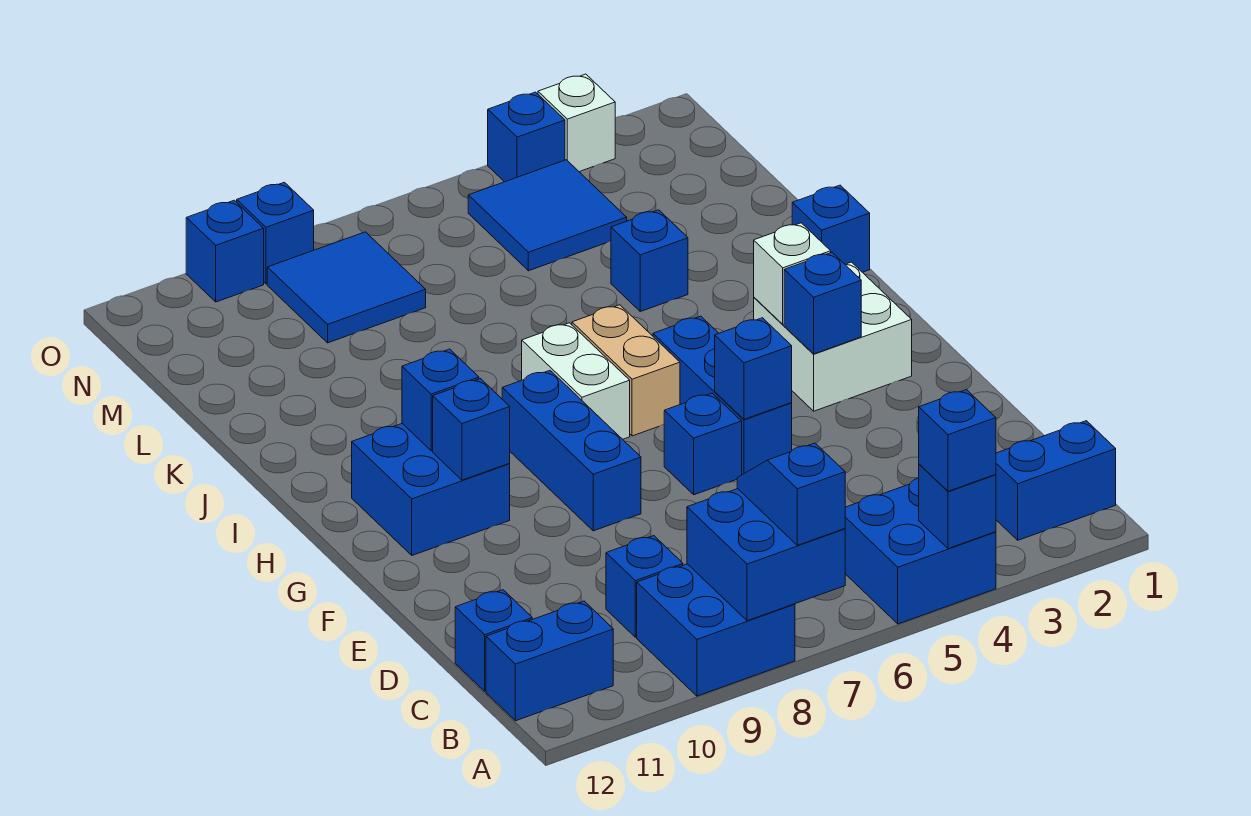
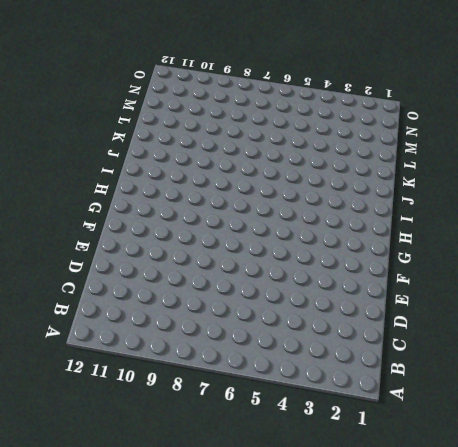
none -> blue 2x2 brick [845,478,996,624]
none -> blue 2x2 brick [637,564,795,696]
none -> blue 1x2 brick [996,421,1116,540]
none -> blue 1x2 brick [486,601,613,721]

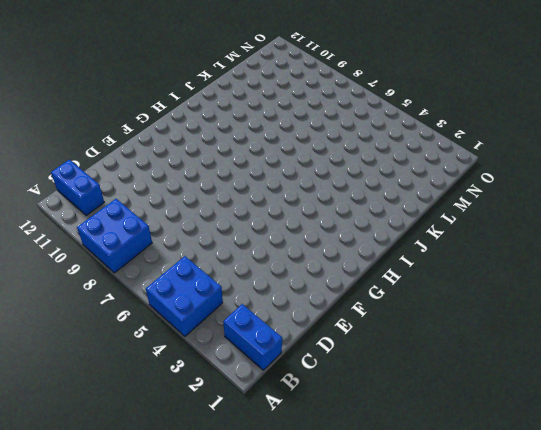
none -> blue 1x1 brick [606,536,683,637]
none -> blue 1x1 brick [455,590,532,691]
none -> blue 1x3 brick [653,316,792,475]
none -> blue 1x1 brick [664,393,742,495]

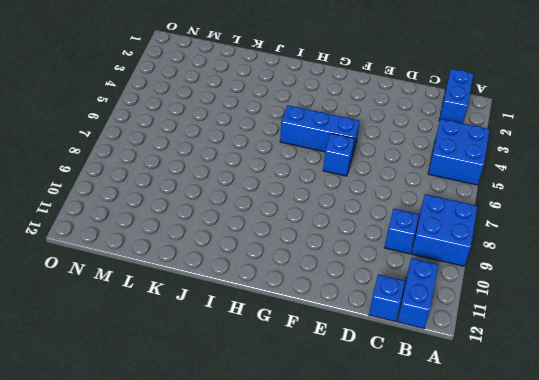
none -> blue 1x3 brick [502,371,641,531]
none -> white 2x2 brick [754,262,912,411]
none -> blue 2x2 brick [352,423,510,555]
none -> tan 1x2 brick [572,305,680,436]

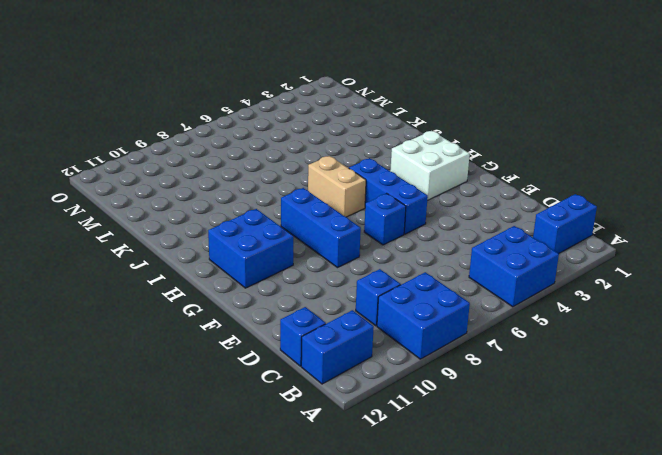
none -> white 1x2 brick [522,323,630,439]
none -> blue 1x1 brick [792,185,870,272]
none -> blue 1x1 brick [611,210,688,311]
none -> blue 2x2 tile [468,160,627,271]

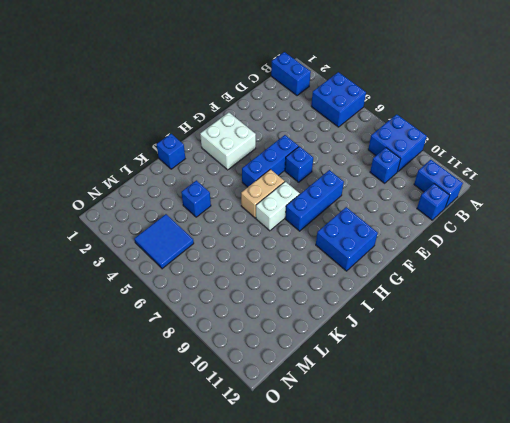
none -> blue 2x2 tile [267,232,426,343]
none -> white 1x1 brick [538,74,615,172]
none -> blue 1x1 brick [488,92,565,182]
none -> blue 1x1 brick [237,182,314,284]

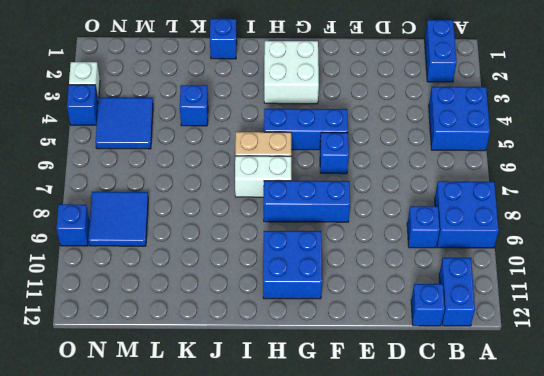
none -> blue 1x1 brick [186,200,264,302]
none -> blue 1x1 brick [919,464,996,549]
none -> blue 2x2 brick [687,489,845,621]
none -> blue 1x1 brick [715,318,792,419]

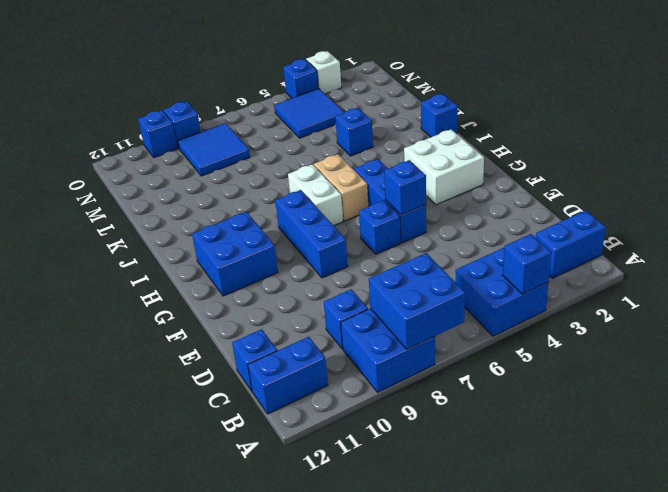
none -> blue 1x1 brick [784,252,861,354]
none -> blue 1x1 brick [433,379,510,480]
none -> white 1x1 brick [754,223,831,324]
none -> blue 1x1 brick [402,349,479,451]

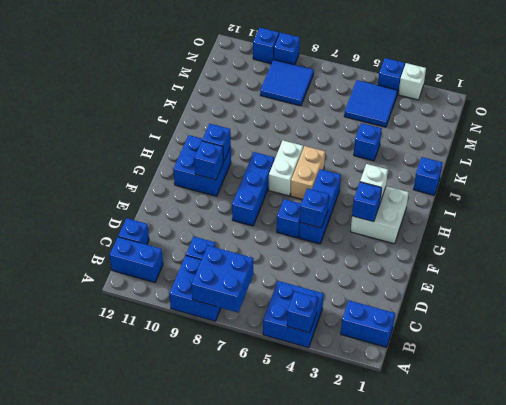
none -> blue 1x1 brick [919,390,996,491]
none -> blue 1x2 slope [737,443,845,545]

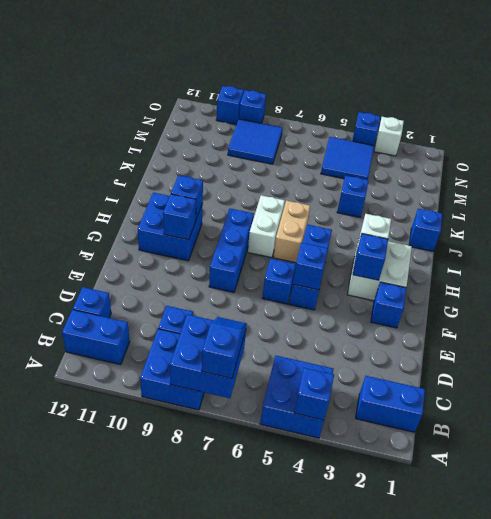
blue 1x1 brick [371,282,406,328] -> blue 1x1 brick moved to [919,390,996,491]

